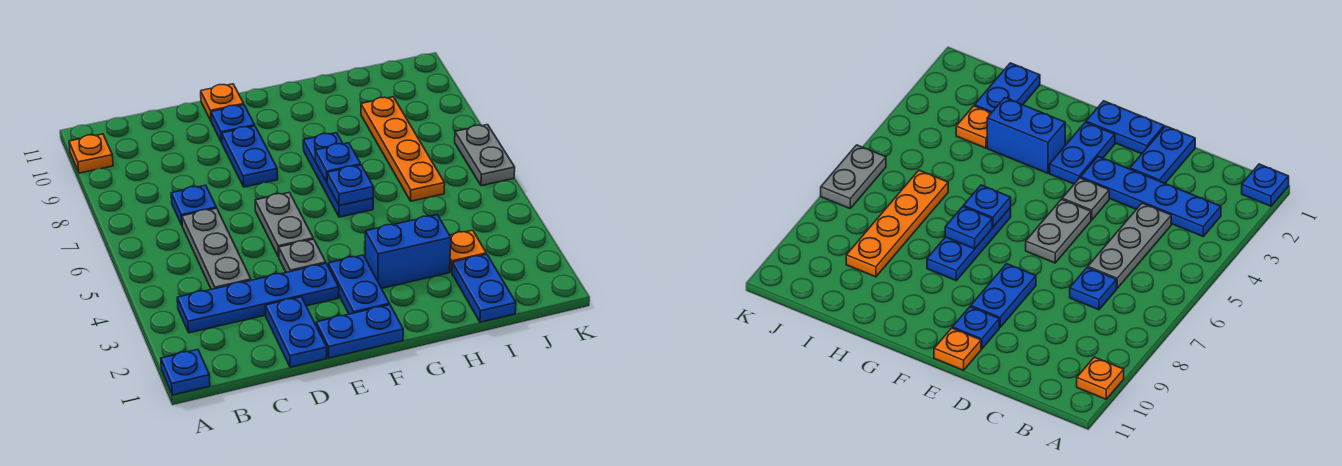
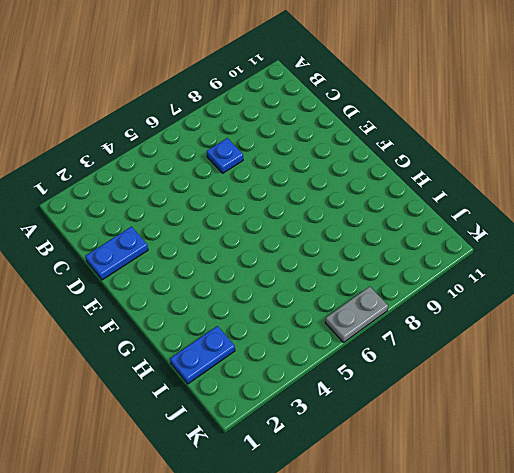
none -> blue 1x1 plate [161,350,210,395]
none -> orange 1x1 plate [69,134,113,173]
none -> blue 1x4 plate [177,264,339,333]

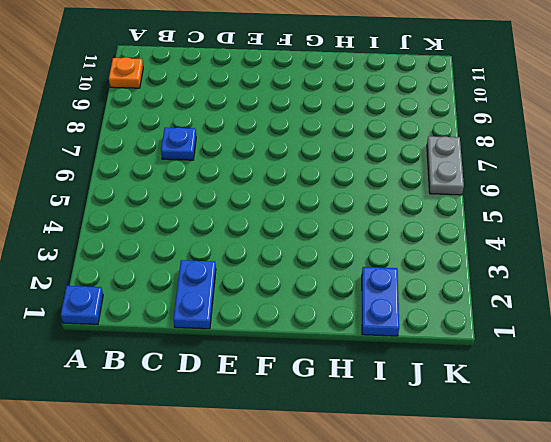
none -> blue 1x4 plate [177,264,339,333]
none -> grey 1x3 plate [182,208,251,289]
none -> blue 1x2 plate [316,305,403,358]

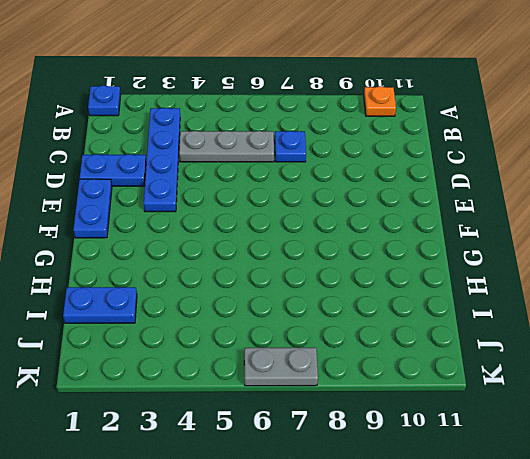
none -> grey 1x1 plate [279,239,326,272]
none -> grey 1x2 plate [255,192,313,257]
none -> blue 1x2 plate [222,126,278,187]

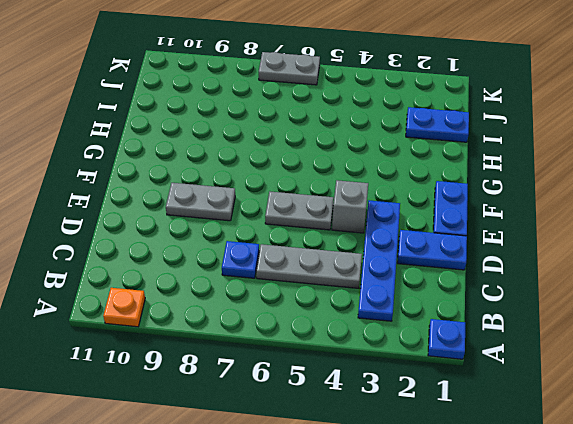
grey 1x1 brick [332,180,368,233] -> grey 1x1 plate [279,239,326,272]
grey 1x2 plate [166,183,235,221] -> blue 1x2 plate [222,126,278,187]
none -> blue 1x1 plate [211,105,255,143]
none -> orange 1x1 plate [201,84,244,121]
none -> blue 1x2 plate [328,255,390,314]

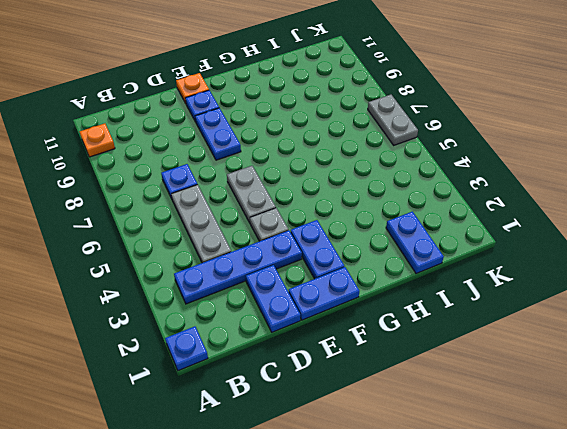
none -> blue 1x2 brick [365,215,451,288]
none -> blue 1x3 plate [303,133,373,217]
none -> orange 1x1 plate [450,230,486,272]

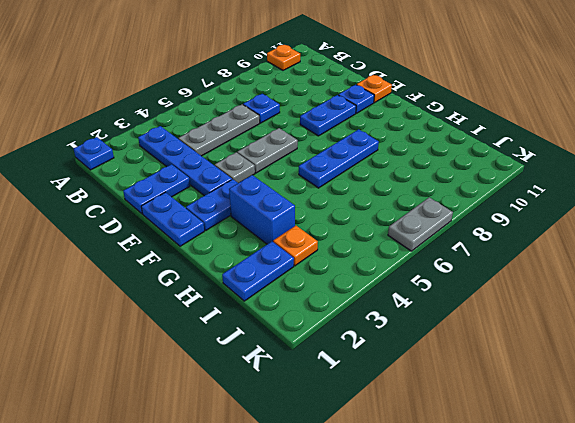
none -> orange 1x4 plate [361,97,445,201]
none -> blue 1x1 plate [327,165,374,206]
none -> blue 1x1 plate [315,143,361,182]

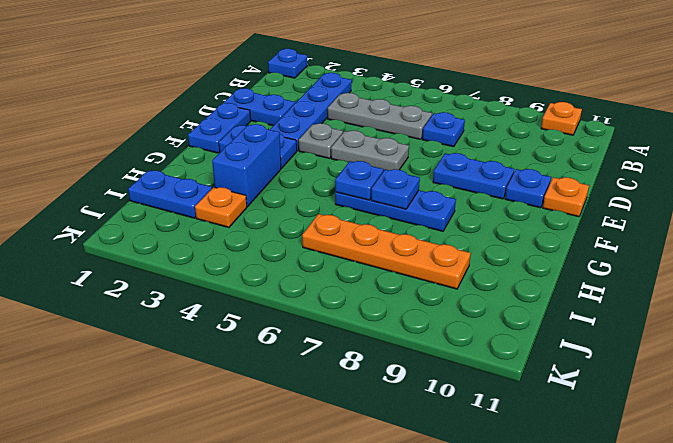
none -> grey 1x2 plate [455,125,515,186]

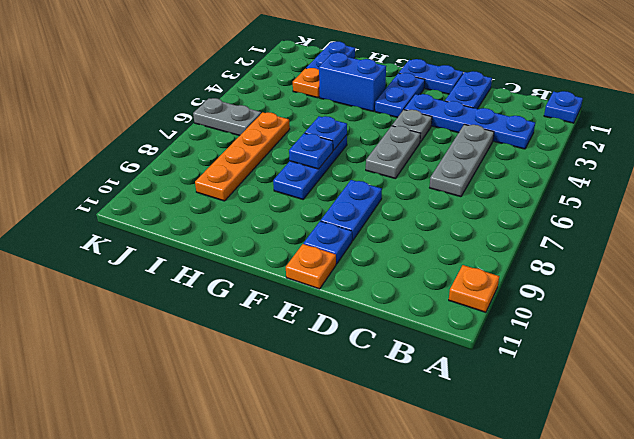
grey 1x2 plate [193,98,261,136] -> grey 1x2 plate turned to [455,125,515,186]
none -> blue 1x1 plate [171,185,216,225]

